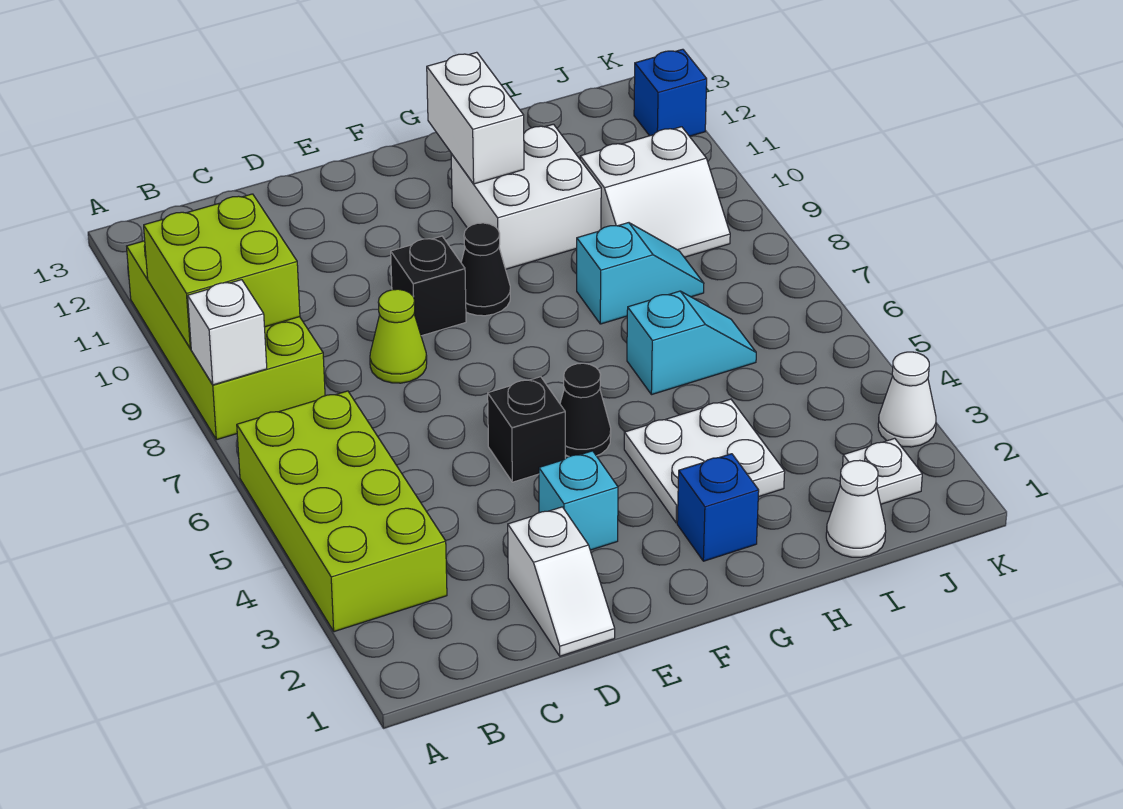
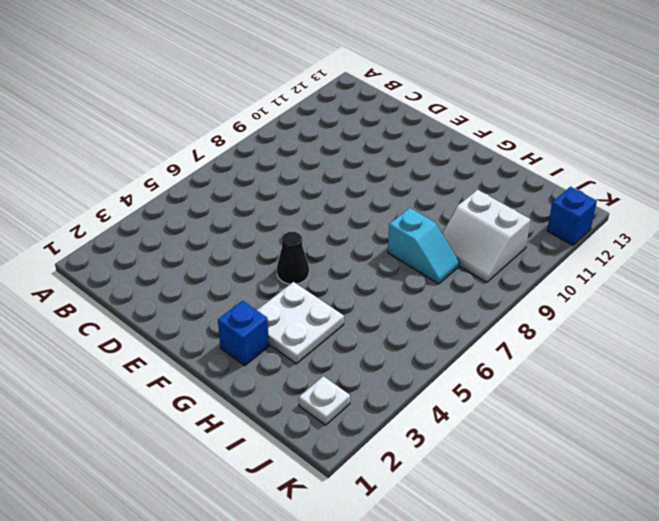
none -> lime 2x4 brick [237,391,447,632]
none -> lime 2x4 brick [127,241,325,440]
none -> white 1x2 slope [508,507,615,656]

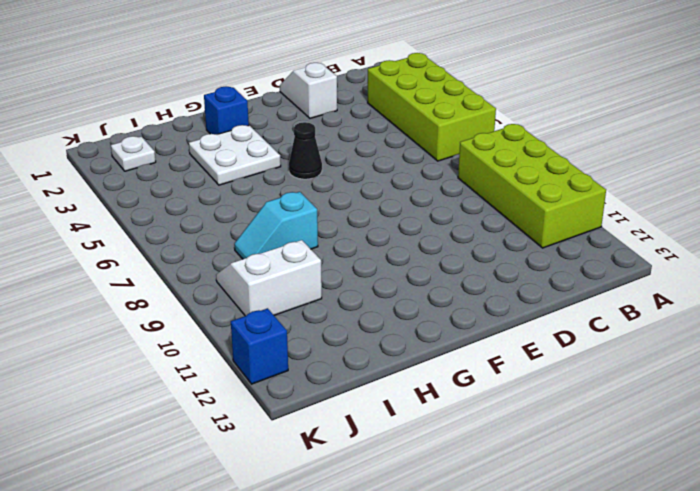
none -> lime 1x1 cone [370,289,427,383]
none -> cyan 1x1 brick [539,451,618,550]
none -> black 1x1 brick [488,377,565,482]

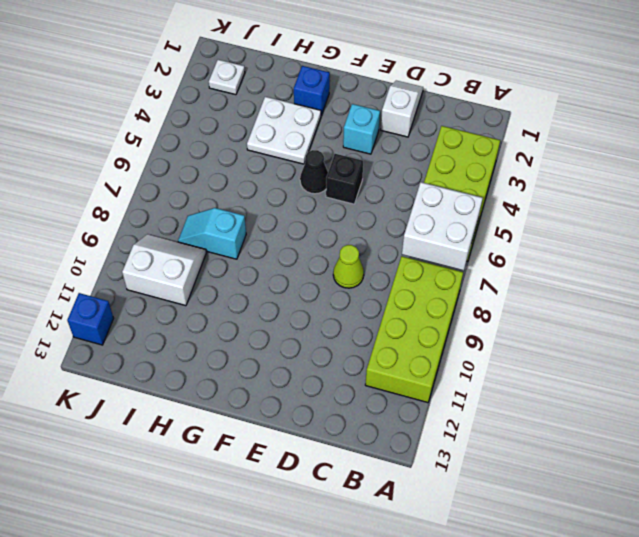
white 2x2 brick [402,182,483,270] -> white 2x2 brick moved to [451,124,601,269]
none -> black 1x1 brick [391,236,466,336]
none -> black 1x1 cone [461,223,510,316]
none -> cyan 1x2 slope [627,291,756,395]

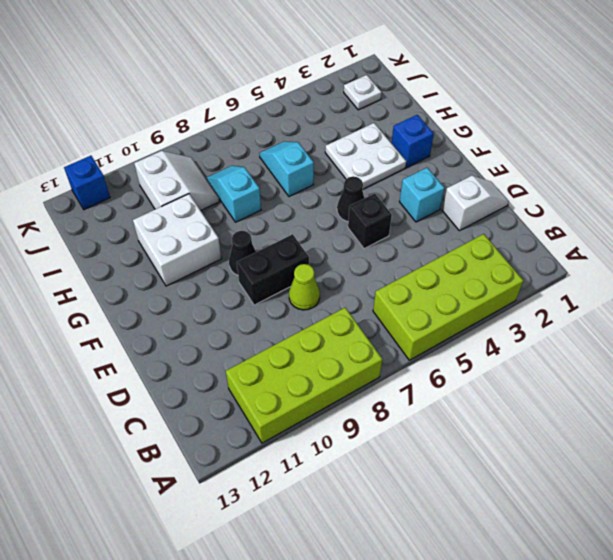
black 1x2 brick [237,234,309,305] -> black 1x1 brick [391,236,466,336]
none -> white 1x1 cone [826,460,886,557]
none -> white 1x1 cone [878,352,936,447]
none -> white 1x1 brick [188,280,267,385]

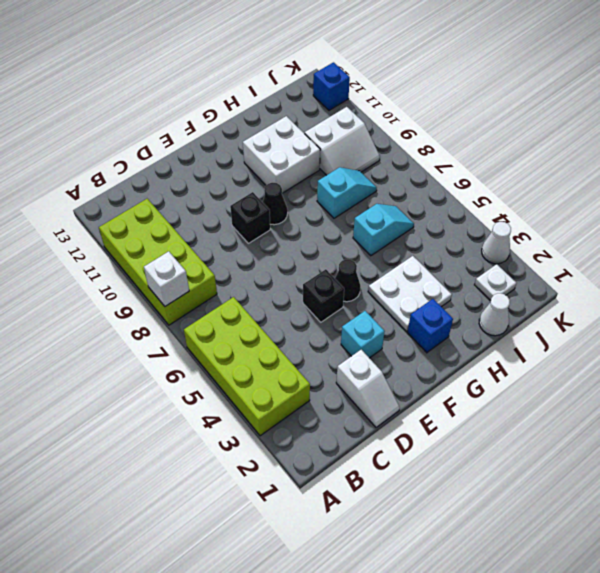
none -> lime 1x1 cone [370,289,427,383]
none -> lime 2x2 brick [144,194,300,349]
none -> white 1x2 brick [427,52,524,184]

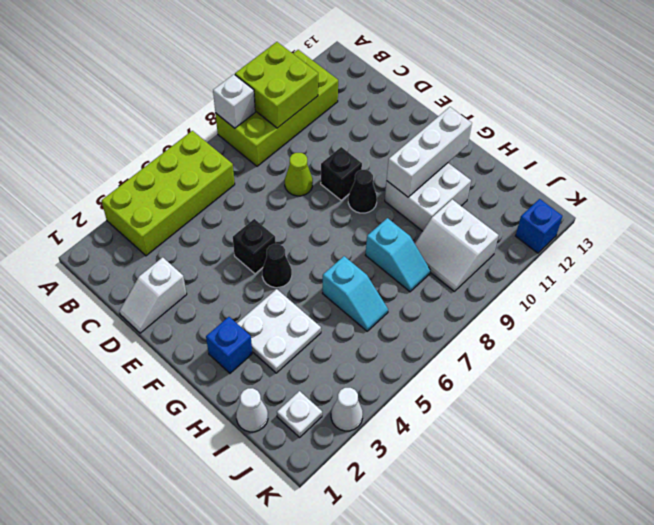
white 1x3 brick [387,107,472,197] -> white 1x2 brick [427,52,524,184]
none -> cyan 1x1 brick [539,451,618,550]

